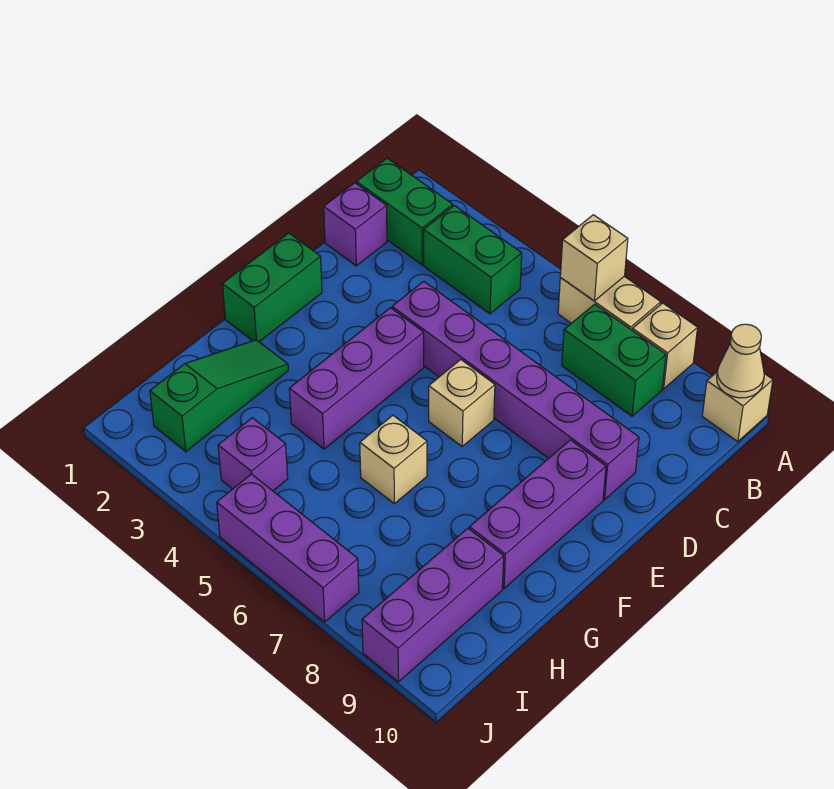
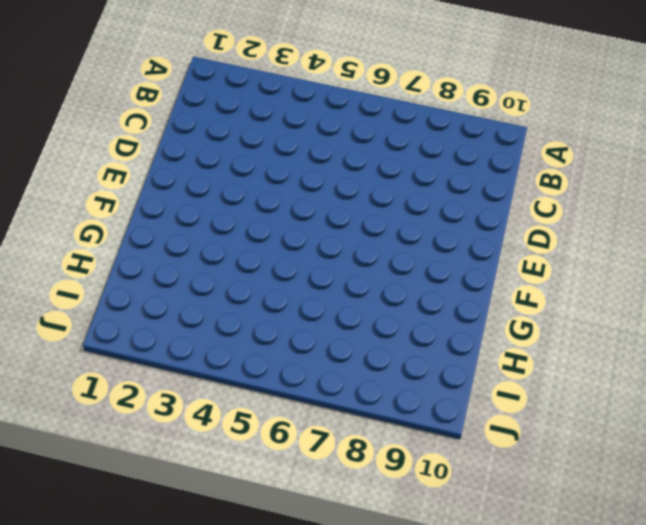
none -> tan 1x2 brick [558,276,661,330]
none -> tan 1x1 brick [632,303,698,389]
none -> tan 1x1 brick [702,372,773,442]

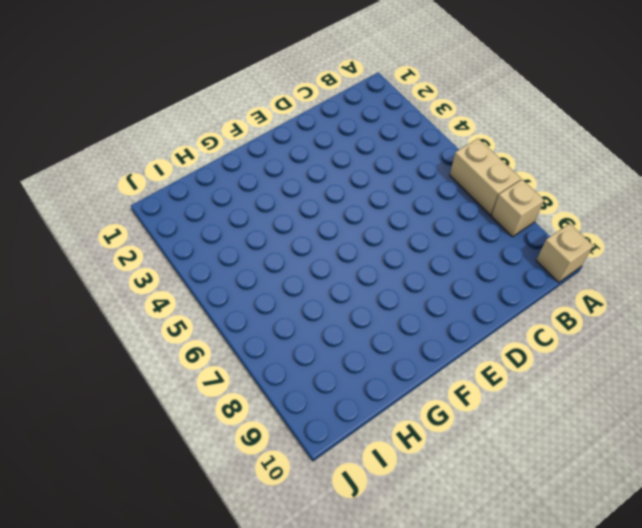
none -> green 1x2 brick [356,158,453,265]
none -> green 1x2 brick [424,205,522,314]
none -> green 1x2 brick [562,304,666,416]

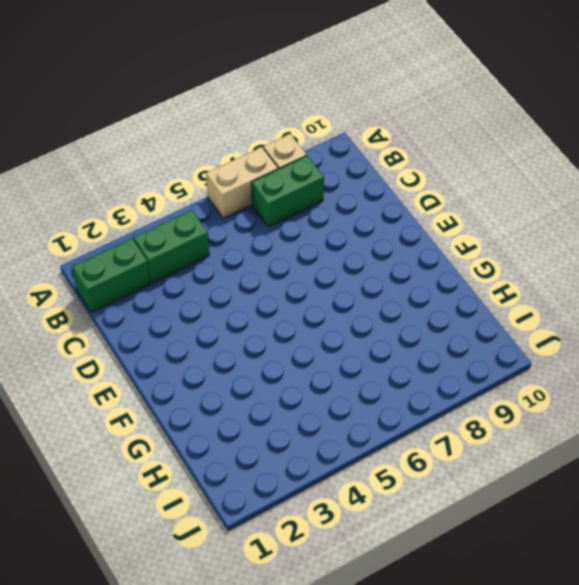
none -> tan 1x1 brick [702,372,773,442]
none -> purple 1x1 brick [324,183,387,266]
none -> purple 1x6 brick [392,281,639,500]

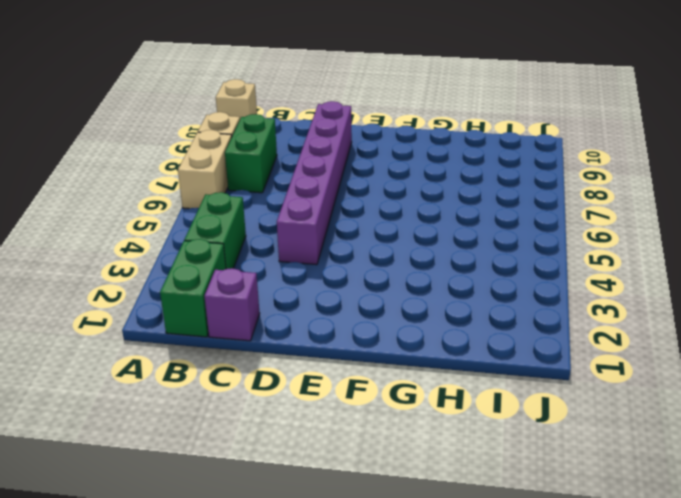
none -> green 1x2 brick [222,233,322,342]
none -> purple 1x3 brick [289,308,424,449]
none -> tan 1x1 brick [429,360,495,446]

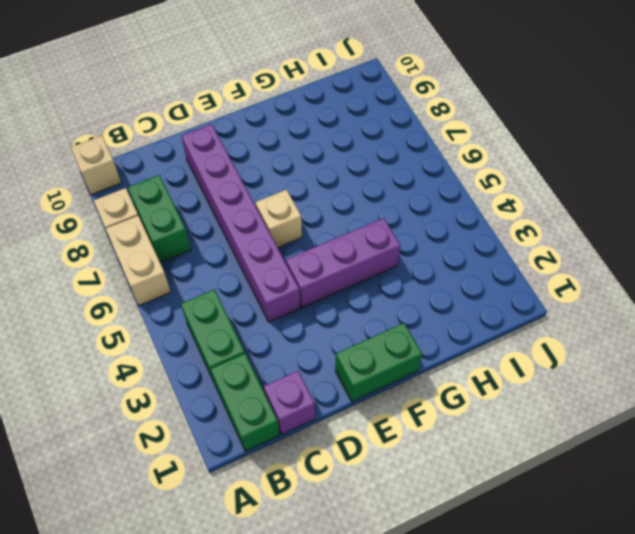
none -> purple 1x3 brick [469,440,606,589]
none -> green 1x3 slope [150,340,288,452]
none -> tan 1x1 brick [360,415,427,504]

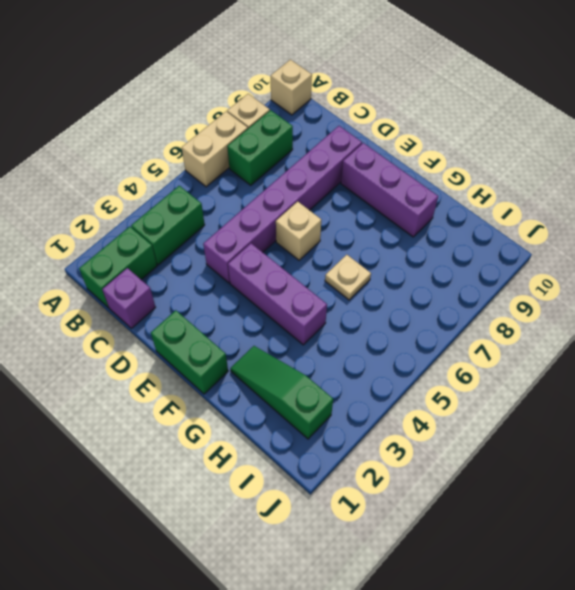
tan 1x1 plate [325,255,371,300] -> tan 1x1 brick [360,415,427,504]
none -> purple 1x3 brick [362,528,504,682]
none -> purple 1x1 brick [218,418,288,491]
none -> purple 1x3 brick [217,474,359,622]

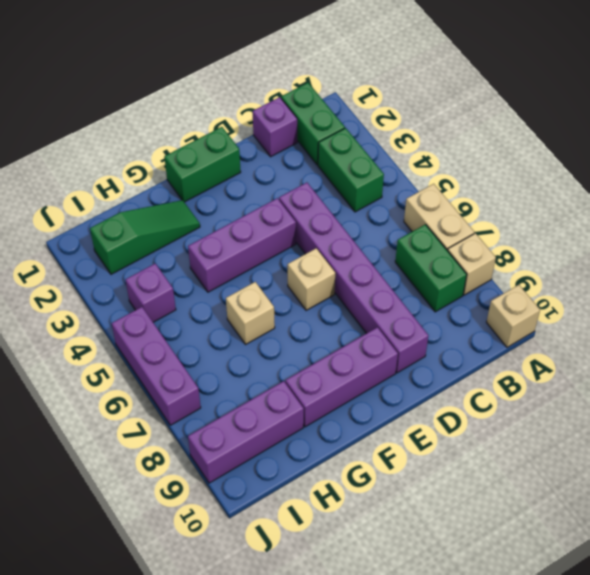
none -> tan 1x1 brick [560,215,628,301]
none -> tan 1x1 cone [717,324,764,398]

